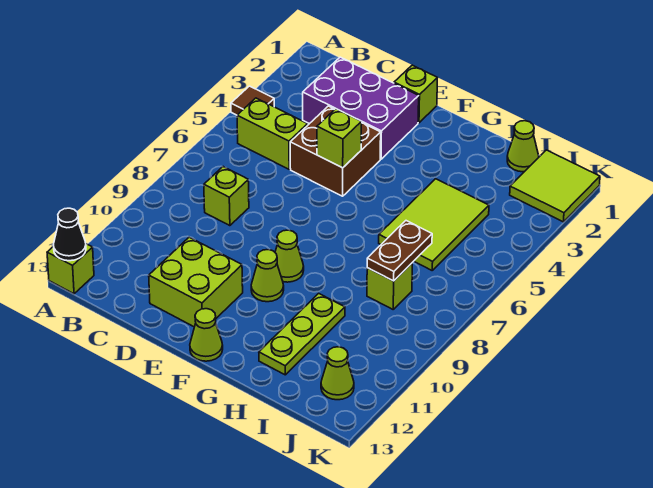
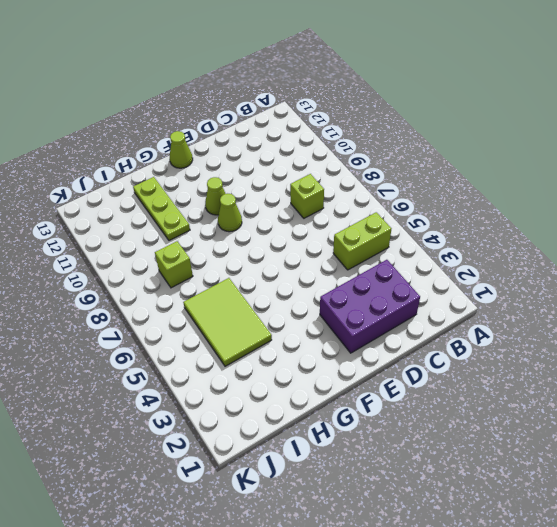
none -> brown 1x1 tile [231,86,274,115]
none -> lime 1x1 brick [47,244,94,294]
none -> brown 2x2 brick [290,106,381,196]

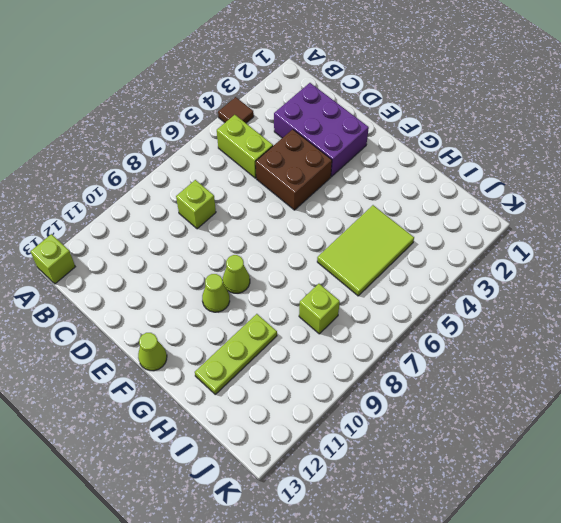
none -> lime 2x2 brick [149,237,243,327]
none -> lime 1x1 brick [394,65,437,123]
none -> lime 1x1 cone [507,121,539,172]

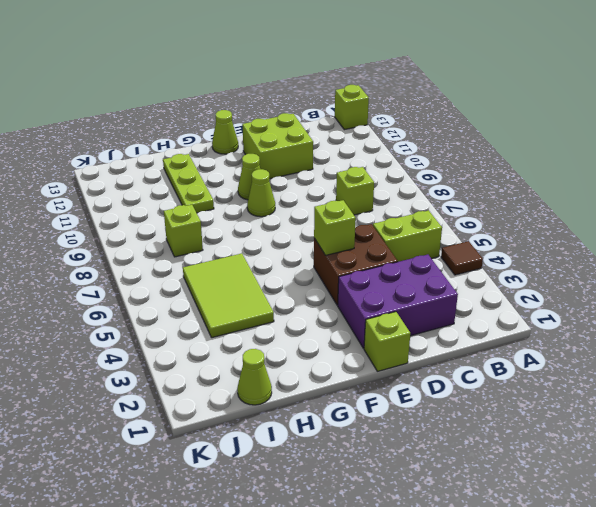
none -> lime 2x2 tile [510,150,600,222]
none -> lime 1x1 cone [321,347,354,400]
none -> black 1x1 cone [53,208,86,261]

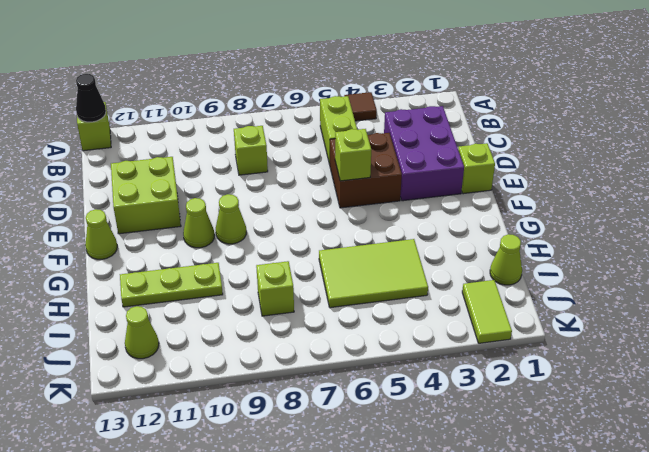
lime 1x2 tile [462,280,512,343] -> lime 2x2 tile [510,150,600,222]
none -> brown 1x2 plate [367,221,432,281]

